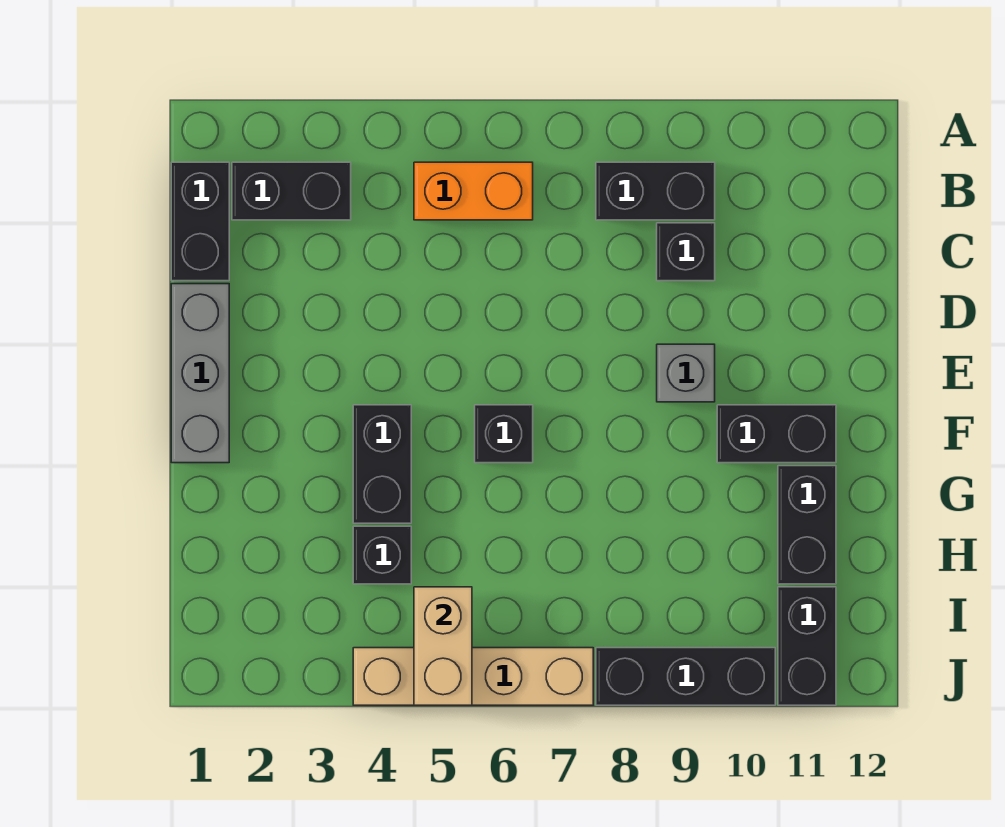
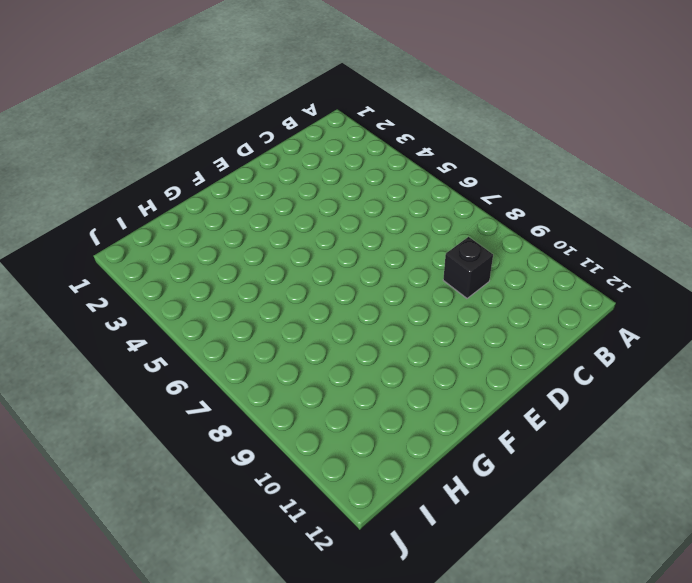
none -> black 1x2 brick [171,162,229,281]
none -> black 1x2 brick [232,162,351,220]
none -> orange 1x2 brick [414,162,533,220]

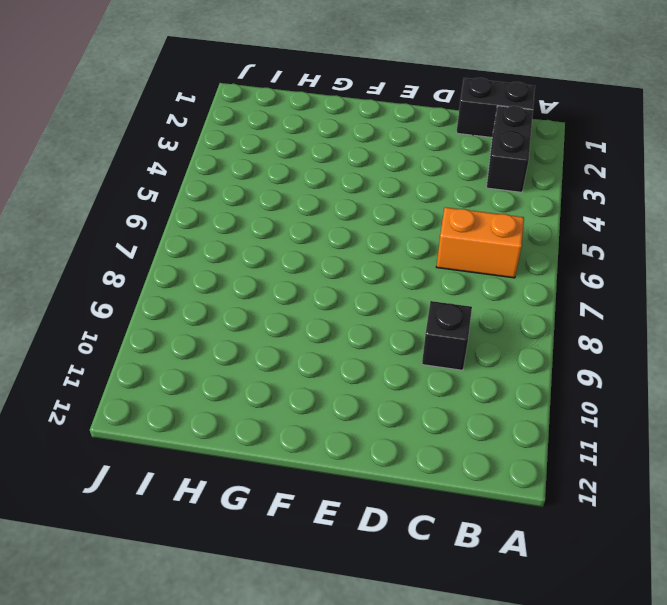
orange 1x2 brick [437,207,524,278] -> orange 1x2 brick turned to [414,162,533,220]
none -> black 1x2 brick [596,162,715,220]
none -> grey 1x3 brick [171,284,229,463]
none -> grey 1x1 brick [657,344,715,402]

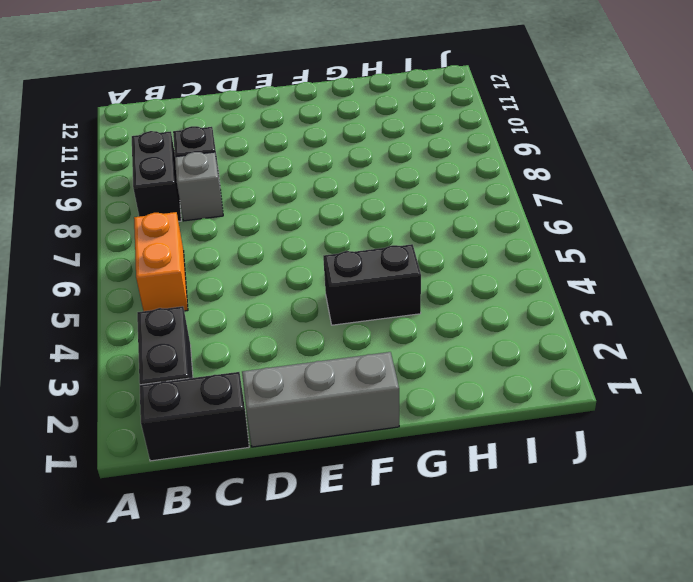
grey 1x1 brick [175,152,223,221] -> grey 1x1 brick moved to [657,344,715,402]
none -> black 1x1 brick [475,405,533,463]
none -> black 1x2 brick [717,405,836,463]
none -> black 1x2 brick [778,466,836,584]

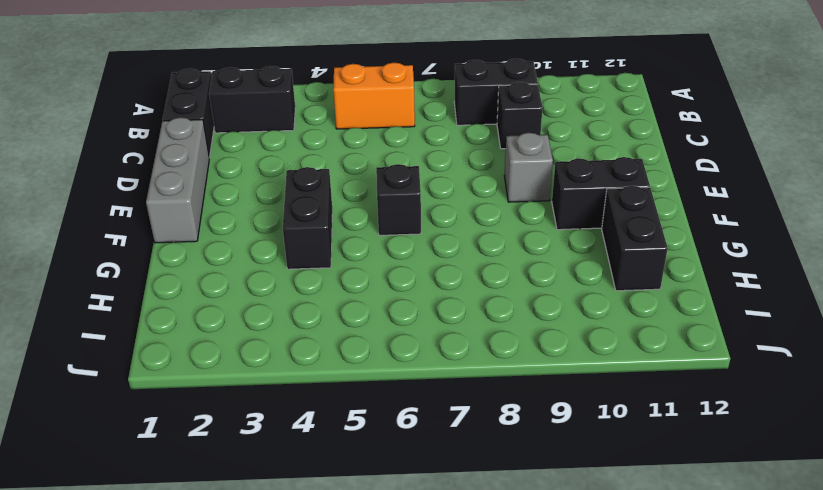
none -> black 1x1 brick [353,526,411,584]
none -> black 1x2 brick [778,587,836,705]
none -> tan 1x4 brick [353,648,593,705]

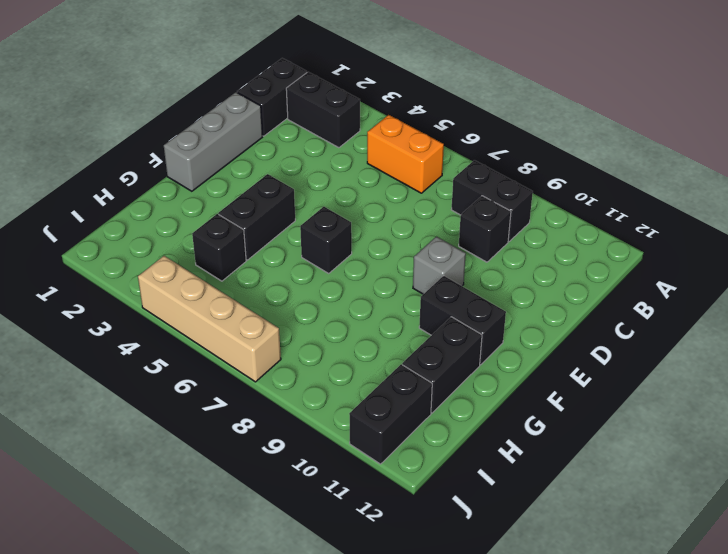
none -> black 1x3 brick [596,648,775,705]
none -> tan 1x2 brick [414,587,472,705]

